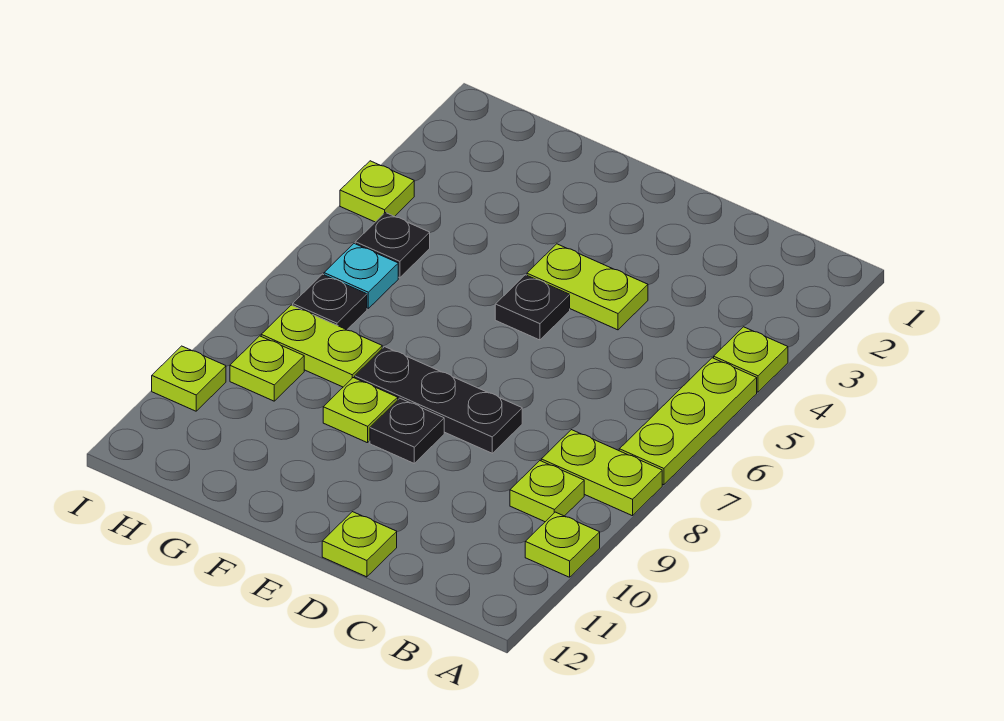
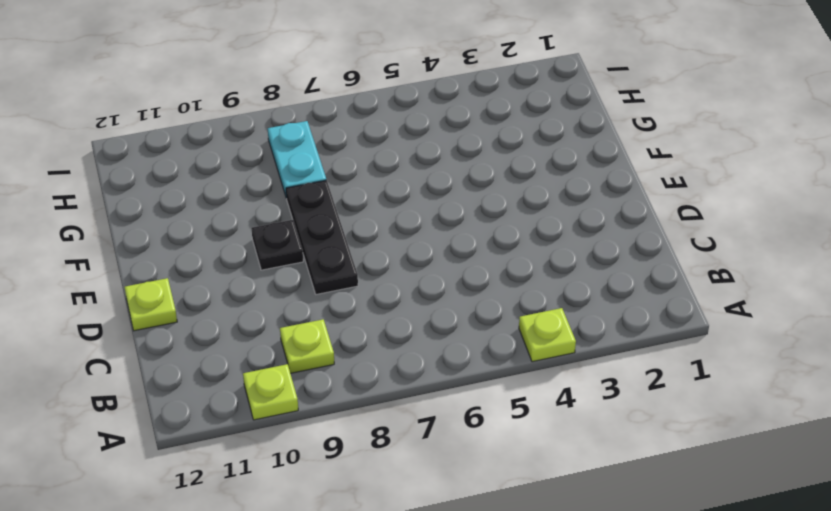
cyan 1x2 plate [268,121,326,196] -> lime 1x2 plate [261,305,382,387]
none -> lime 1x3 plate [619,358,757,485]
none -> lime 1x2 plate [541,430,662,516]
none -> lime 1x2 plate [527,244,648,330]

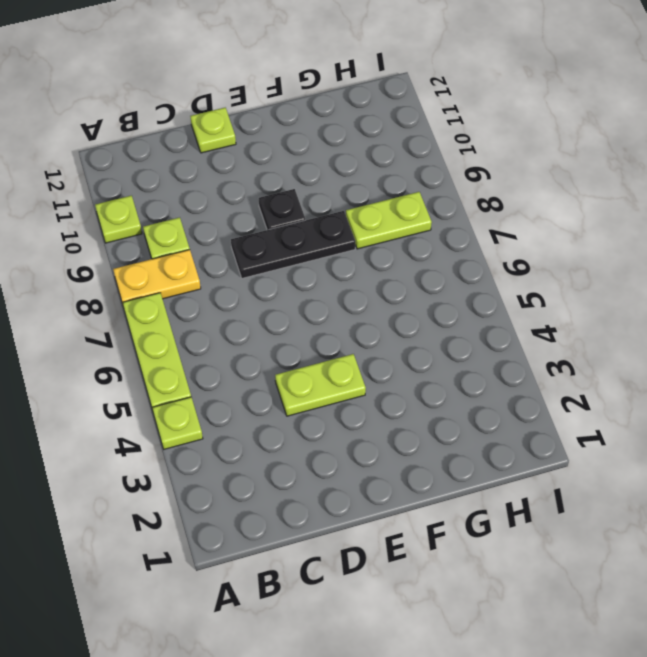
yellow 1x2 plate [113,250,201,304] -> lime 1x2 plate [541,430,662,516]
none -> black 1x1 plate [495,275,570,340]
none -> lime 1x1 plate [323,378,398,443]
none -> black 1x1 plate [355,213,430,278]

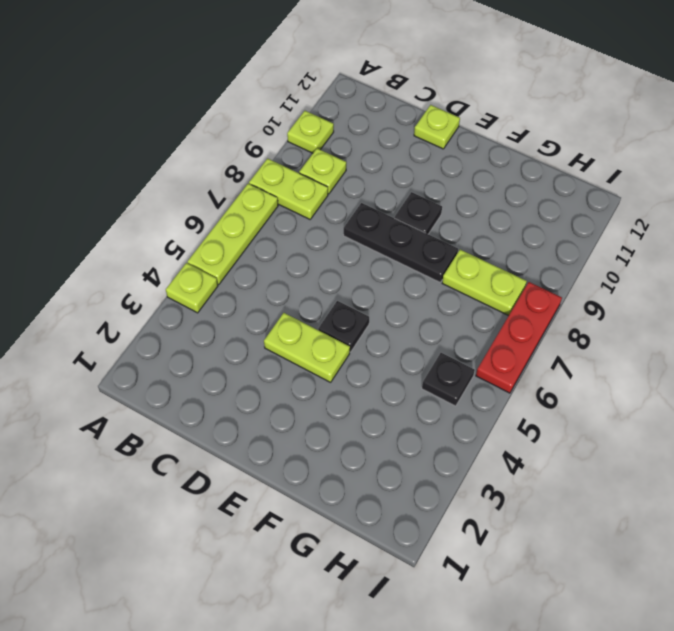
red 1x3 plate [476,282,562,393] -> none
none -> lime 1x1 plate [323,378,398,443]
none -> cyan 1x1 plate [324,244,398,308]
none -> black 1x1 plate [293,274,367,330]

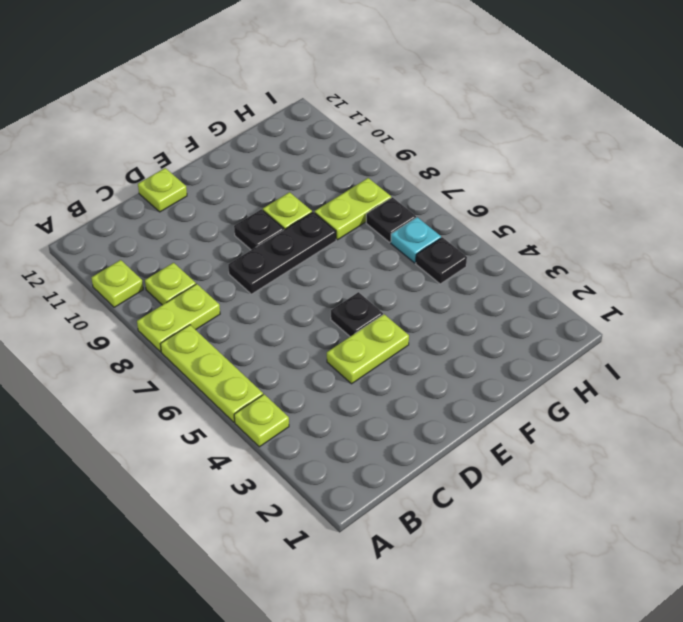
none -> lime 1x1 plate [230,336,304,401]
none -> lime 1x1 plate [340,161,414,222]
none -> lime 1x1 plate [152,346,226,411]

